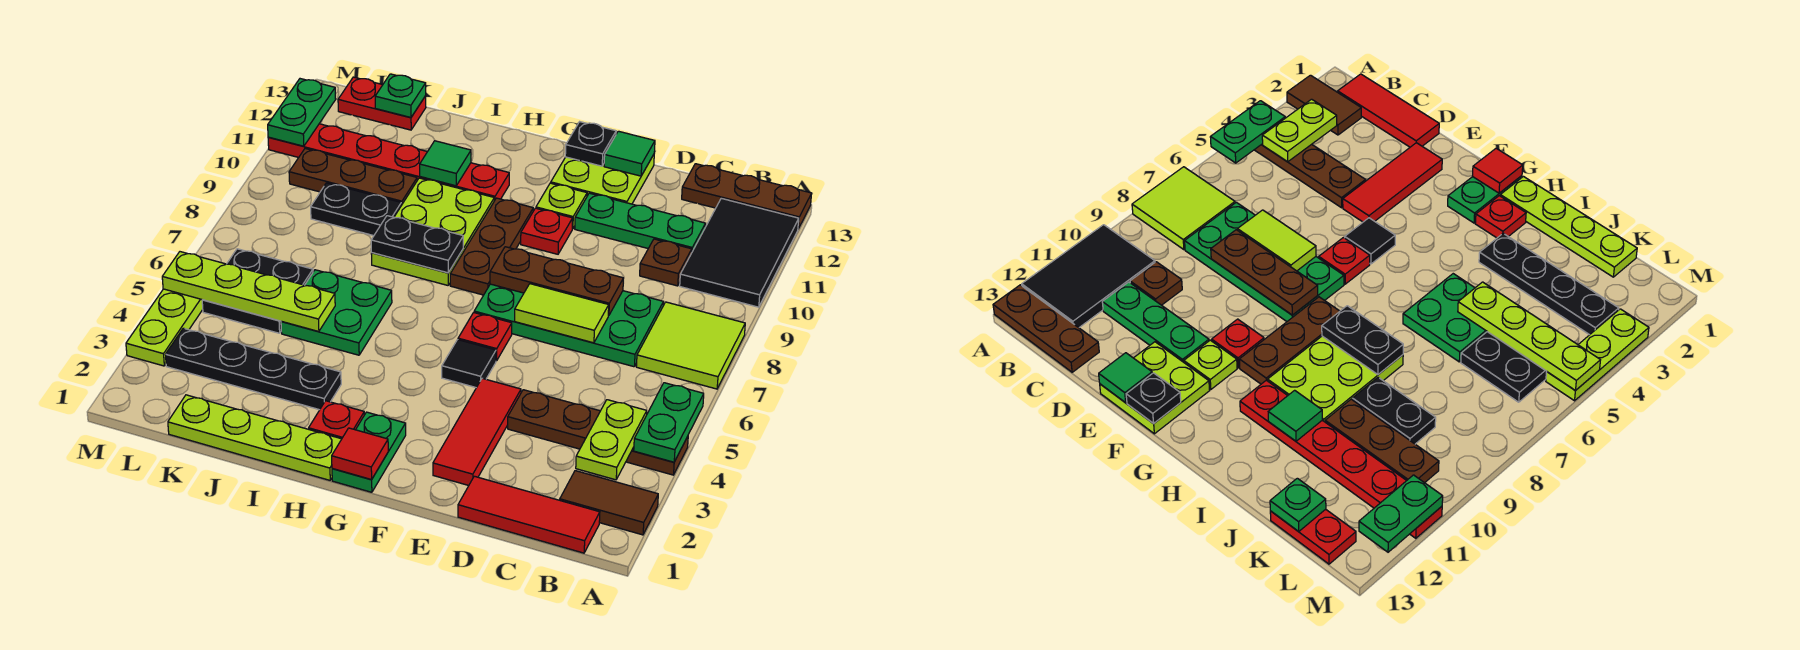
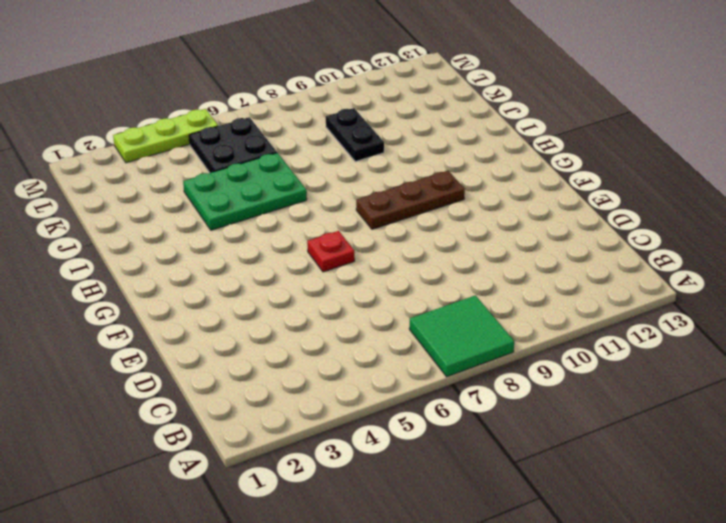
green 2x2 tile [410,295,514,377] -> lime 2x2 tile [636,302,745,389]
green 2x3 plate [183,153,307,230] -> green 2x2 plate [281,270,392,355]
none -> brown 1x2 tile [560,471,658,535]
none -> brown 1x4 plate [508,390,688,475]
none -> black 2x3 tile [680,198,799,307]
none -> brown 1x3 plate [682,164,812,229]

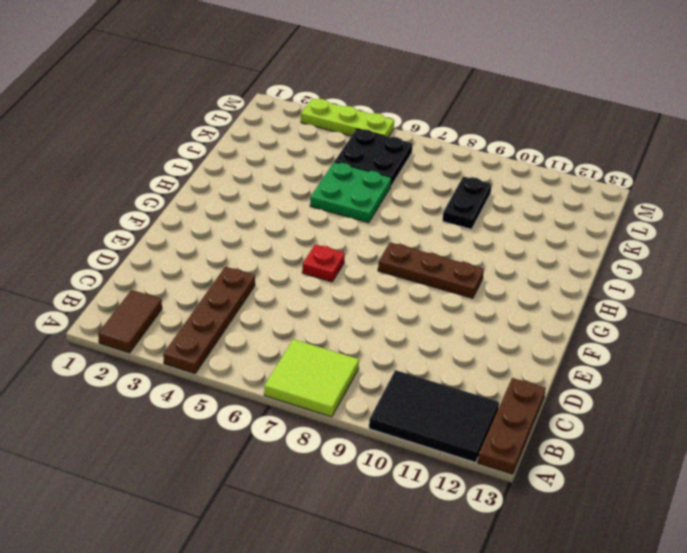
none -> red 1x3 tile [458,476,600,553]
none -> green 2x4 plate [474,284,663,367]
none -> brown 1x1 plate [640,239,692,286]
none -> green 1x3 plate [575,193,706,251]

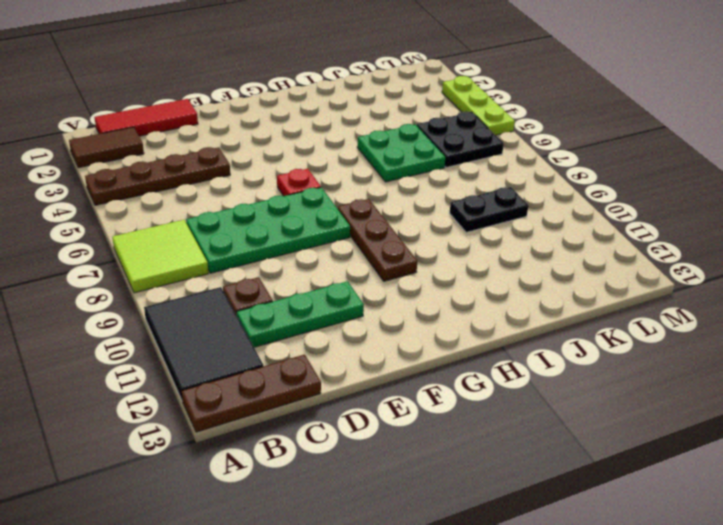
none -> red 1x3 tile [433,378,521,486]
none -> lime 2x2 plate [551,155,654,204]
none -> black 1x1 tile [442,340,496,388]
none -> red 1x1 plate [521,208,573,254]

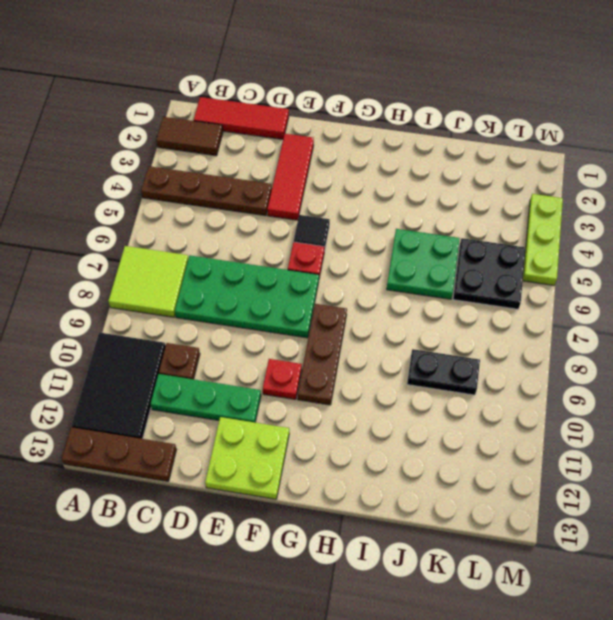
none -> lime 1x1 plate [536,183,587,229]
none -> green 1x2 plate [332,412,406,492]
none -> lime 1x4 plate [168,395,341,480]
none -> red 1x1 plate [309,401,364,439]

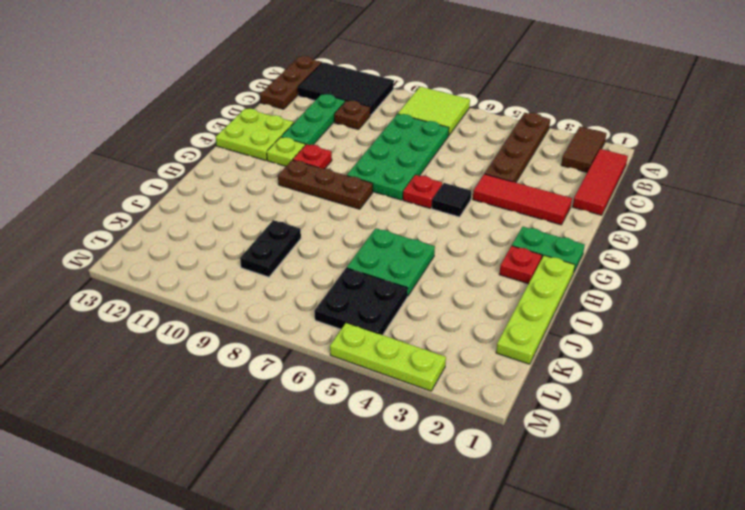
none -> lime 2x3 plate [371,178,494,285]
none -> red 1x6 plate [268,124,509,201]
none -> black 1x4 plate [165,328,341,410]
none -> brown 1x3 plate [289,149,417,205]

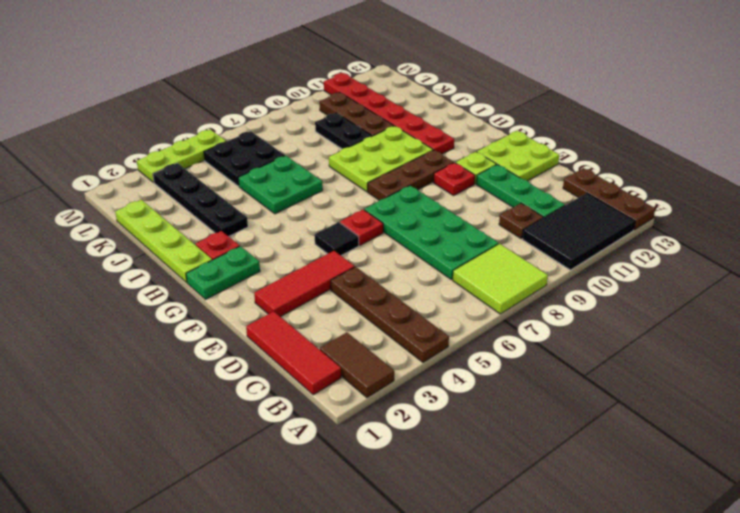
none -> red 1x2 plate [338,77,426,130]
none -> green 1x2 plate [634,383,704,462]
none -> lime 1x2 plate [576,400,647,480]
none -> lime 1x2 tile [515,284,609,343]

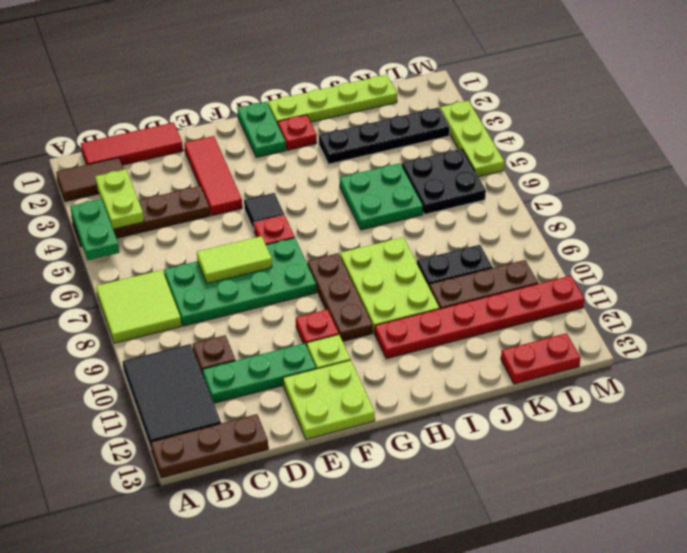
none -> brown 1x3 plate [490,247,624,316]
none -> green 1x1 tile [604,131,655,176]
none -> black 1x1 plate [565,122,616,166]
none -> red 1x1 tile [332,428,388,480]

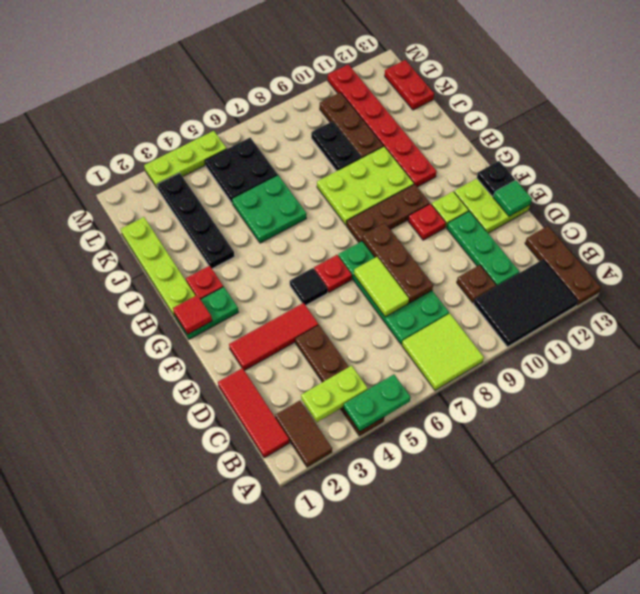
none -> black 1x2 plate [371,216,463,273]
none -> green 1x1 tile [420,141,471,186]
none -> lime 1x4 plate [162,252,335,332]
none -> green 1x1 plate [375,74,426,118]

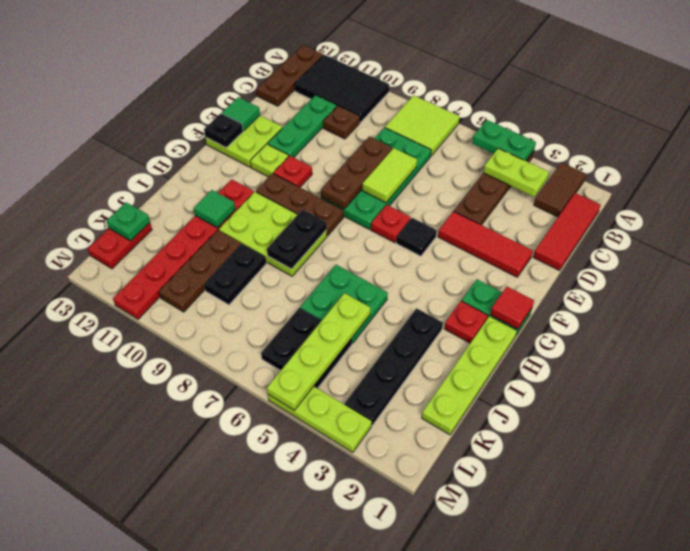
none -> green 1x2 plate [268,79,336,146]

